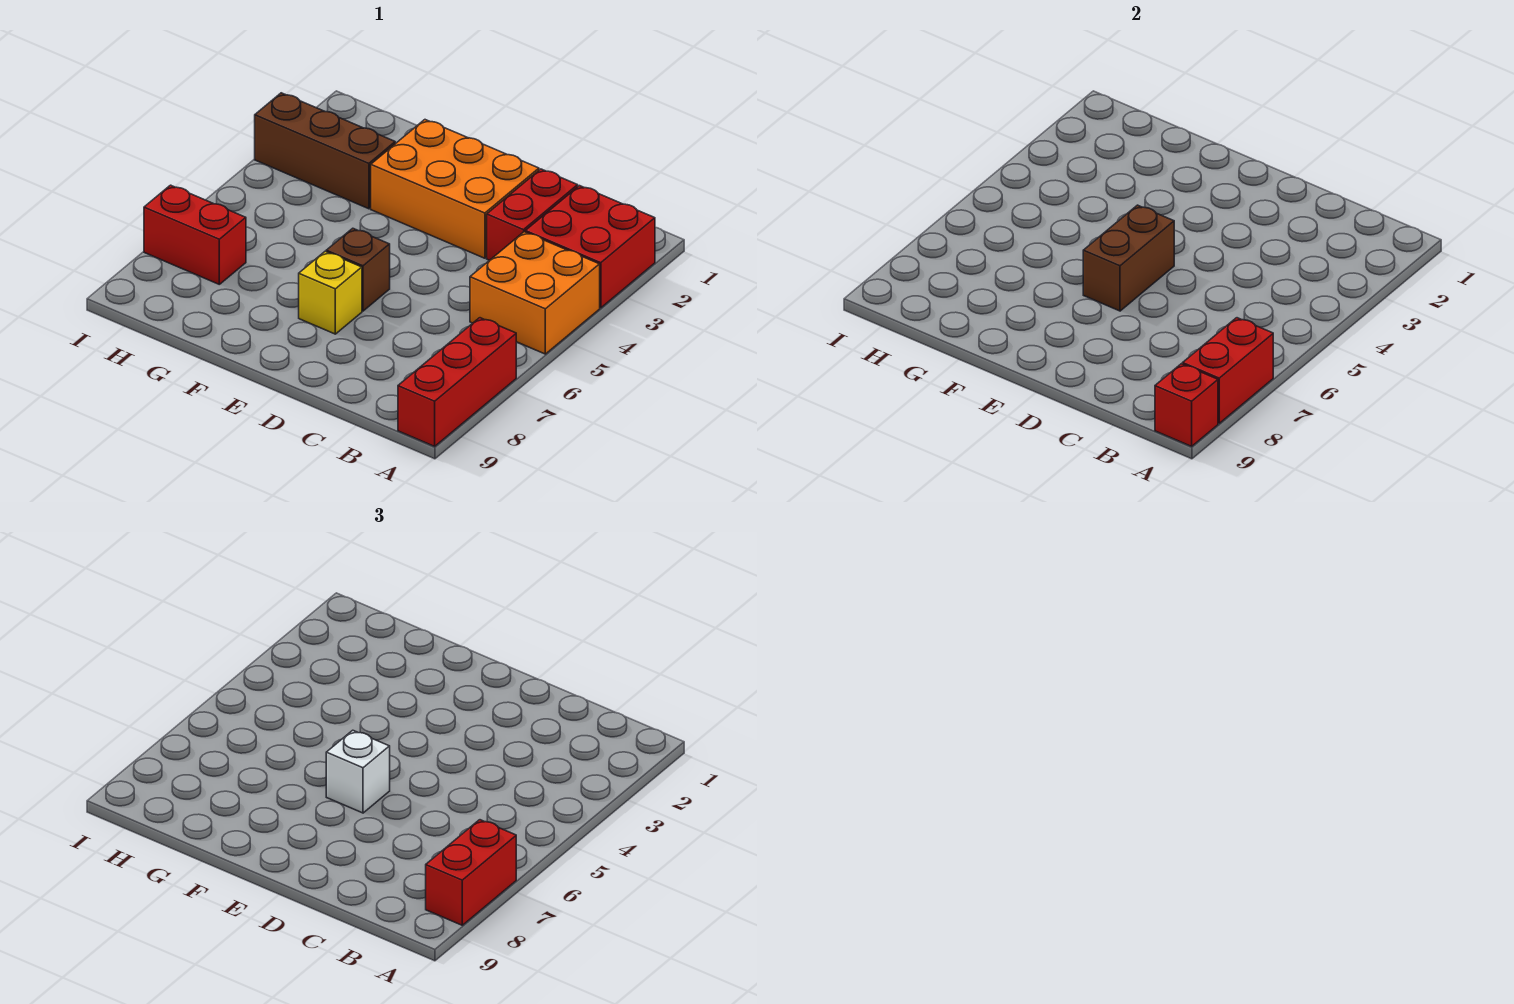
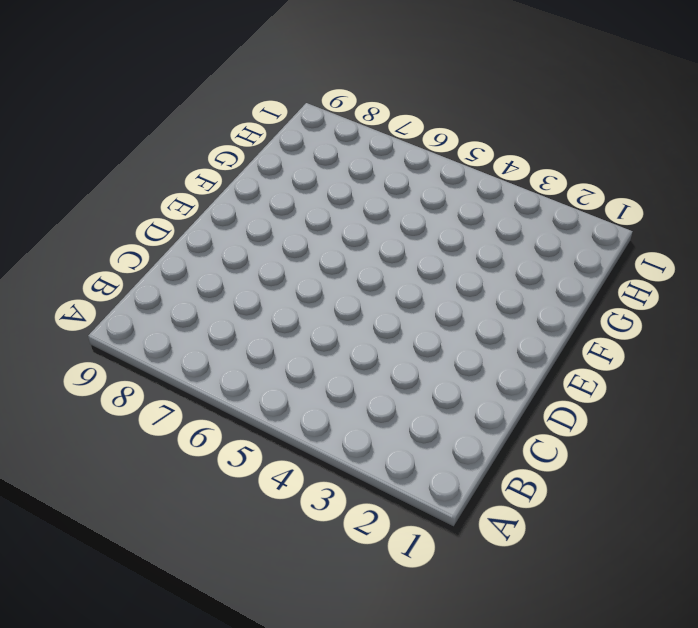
none -> red 2x2 brick [525,186,655,308]
none -> orange 2x2 brick [470,232,600,354]
none -> red 1x3 brick [398,318,516,446]

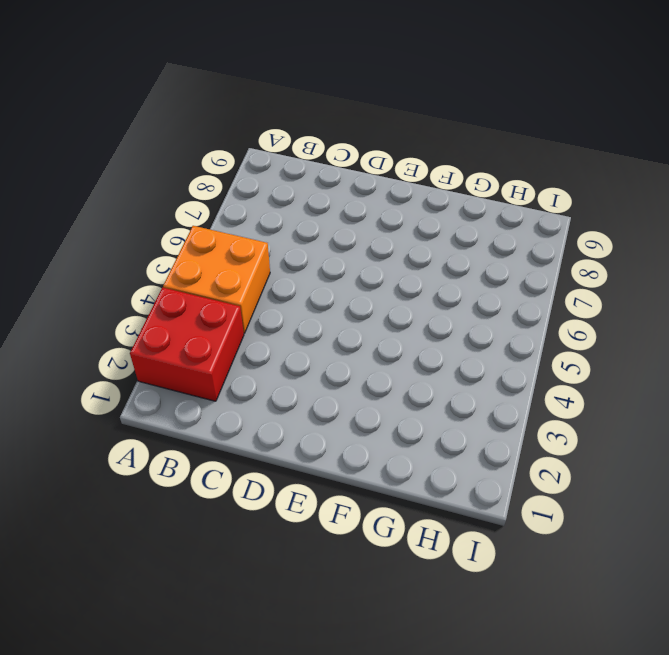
none -> red 1x3 brick [398,318,516,446]
none -> red 1x2 brick [487,169,578,260]
none -> orange 2x3 brick [371,120,539,258]

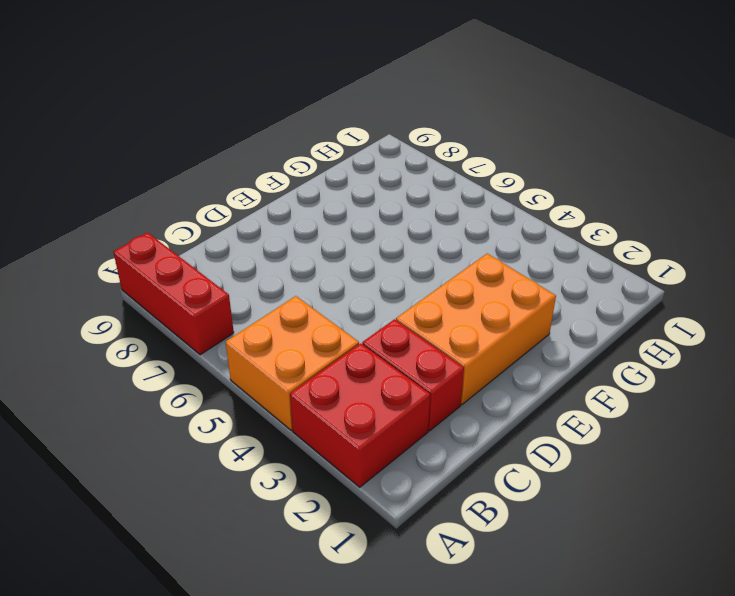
none -> brown 1x1 brick [326,228,390,311]
none -> yellow 1x1 brick [299,251,362,334]
none -> brown 1x3 brick [255,93,395,209]

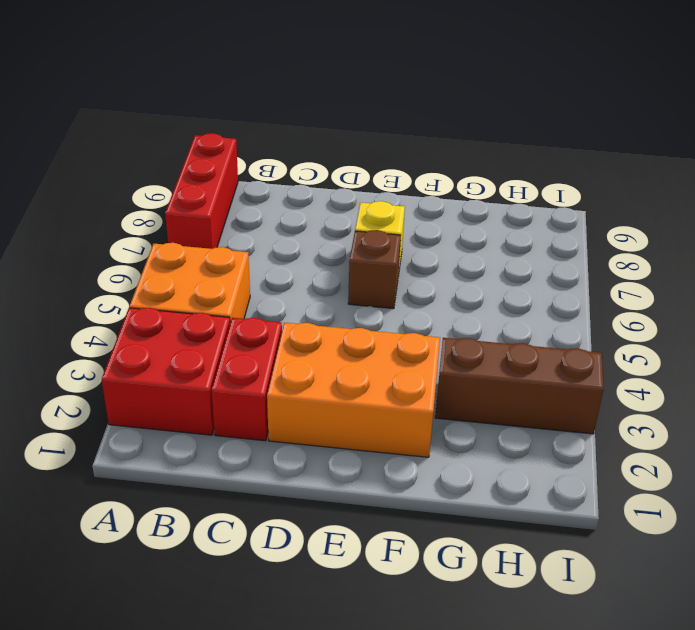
none -> red 1x2 brick [144,185,246,284]
none -> red 1x2 brick [1183,318,1273,423]
none -> red 1x1 brick [1155,364,1218,446]

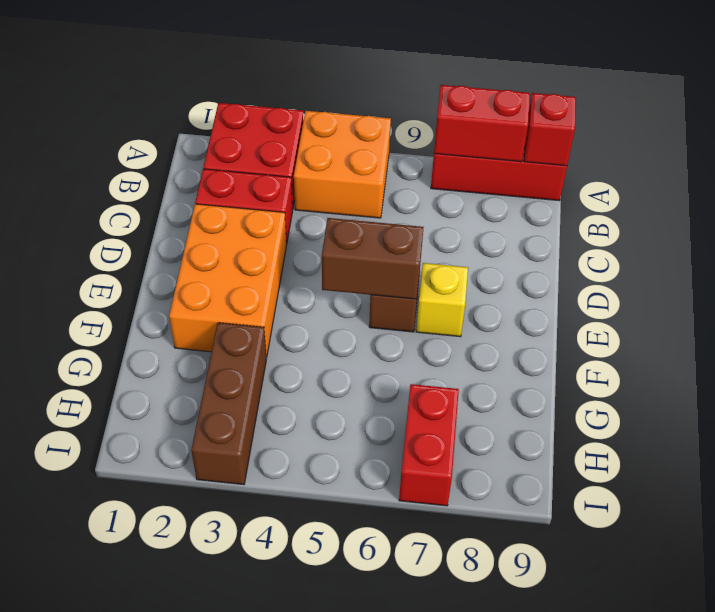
none -> red 1x2 brick [426,820,516,925]
none -> white 1x1 brick [326,730,390,813]

